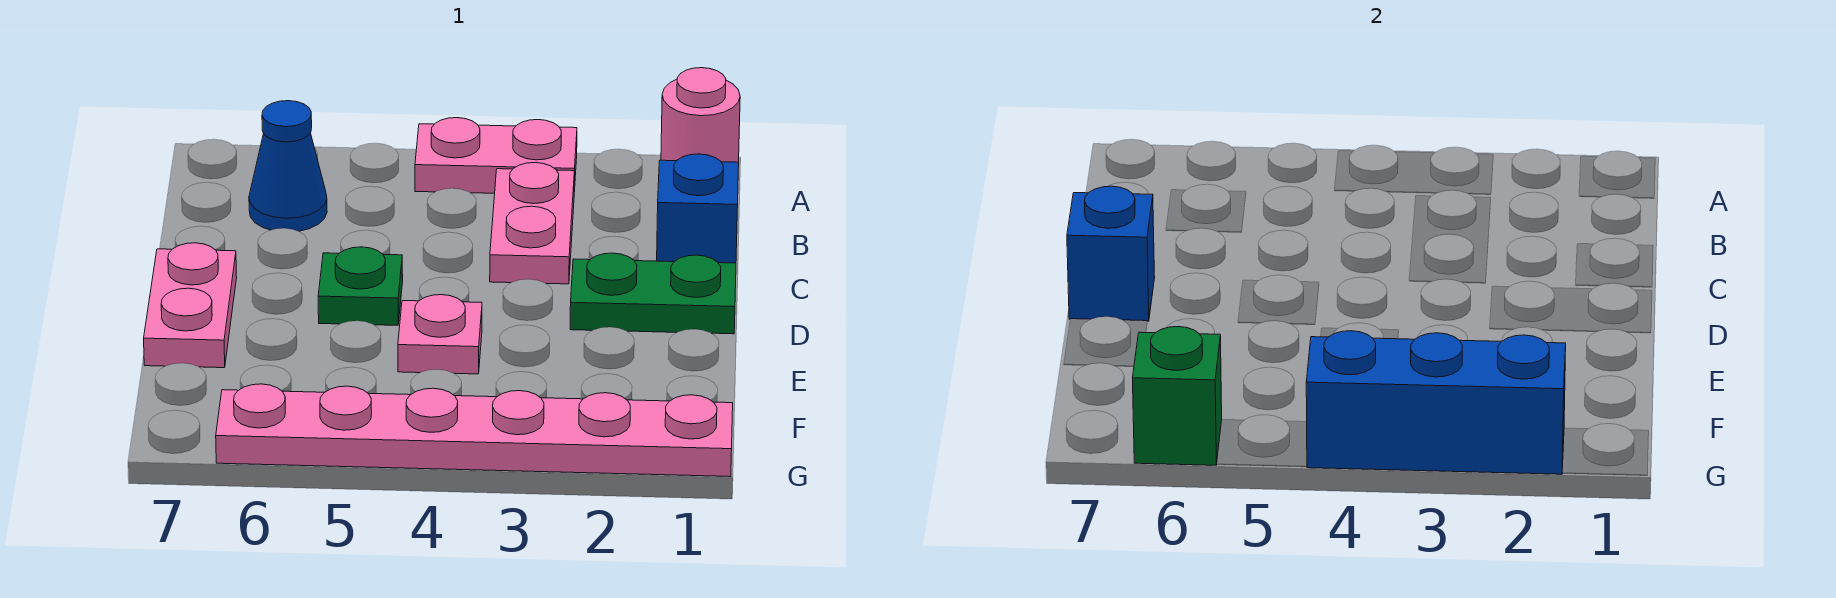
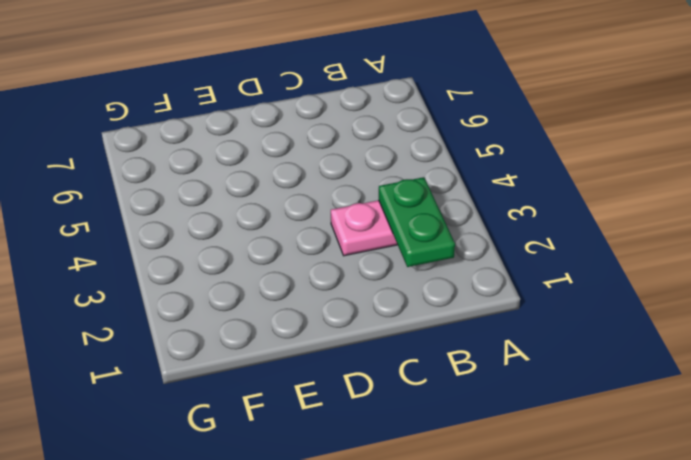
green 1x2 plate [379,177,455,267] -> green 1x2 plate moved to [570,253,736,334]
none -> pink 1x1 round brick [661,68,740,162]
none -> pink 1x2 plate [415,118,577,193]
none -> blue 1x1 cone [249,101,327,231]

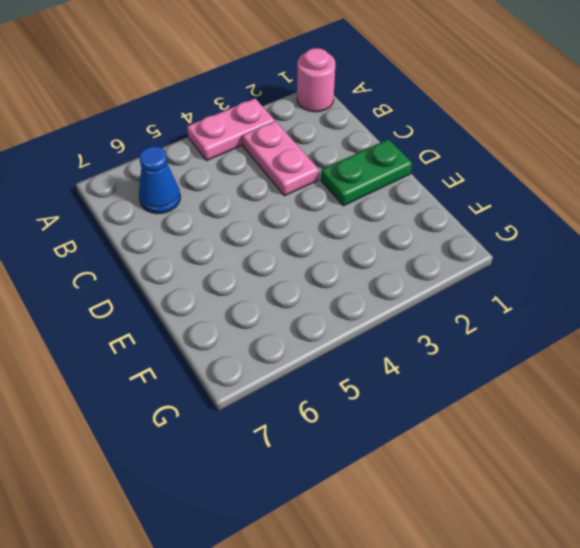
none -> blue 1x1 brick [657,154,739,263]
none -> green 1x1 plate [318,247,403,325]
none -> pink 1x2 plate [144,243,237,368]

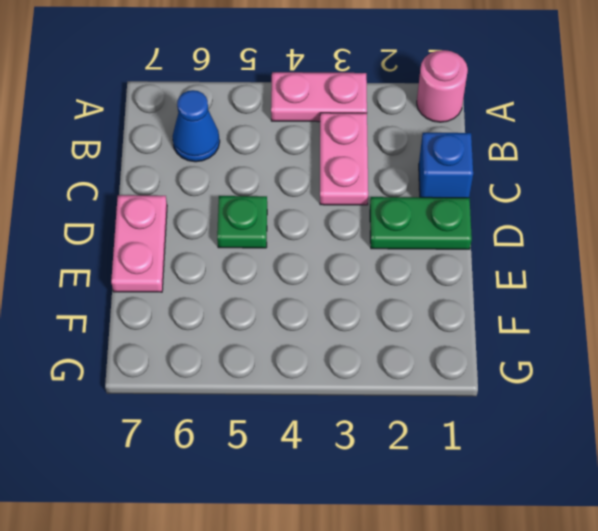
none -> pink 1x1 plate [398,295,482,374]
none -> pink 1x6 plate [216,384,733,477]
none -> blue 1x1 brick [1067,186,1155,321]

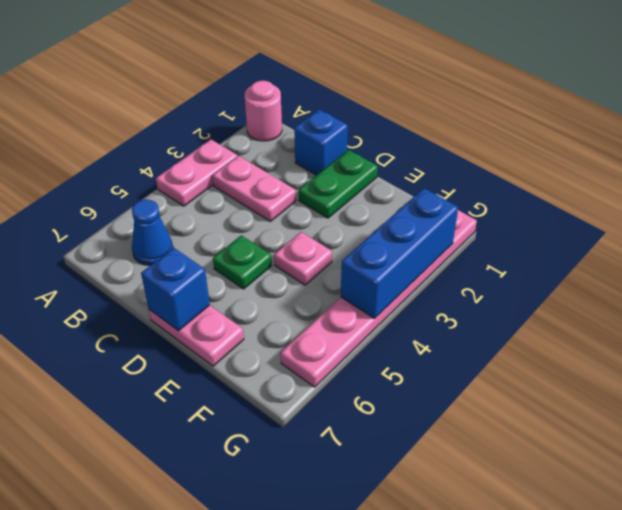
none -> green 1x1 brick [1133,327,1222,465]

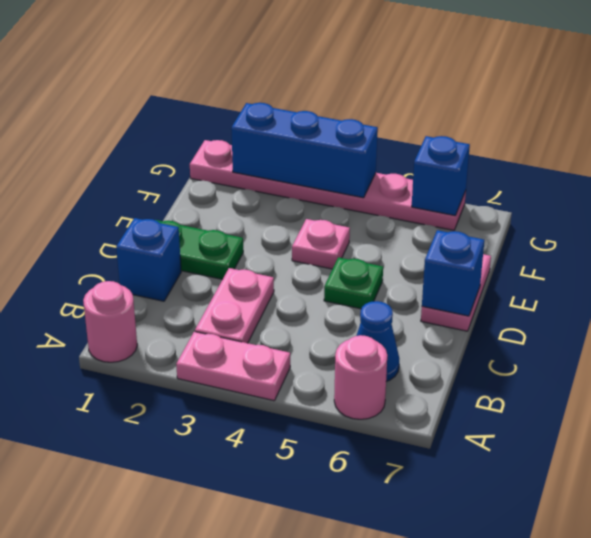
pink 1x1 round brick [334,335,387,419] -> none
blue 1x1 brick [412,136,470,216] -> green 1x1 brick [1133,327,1222,465]

